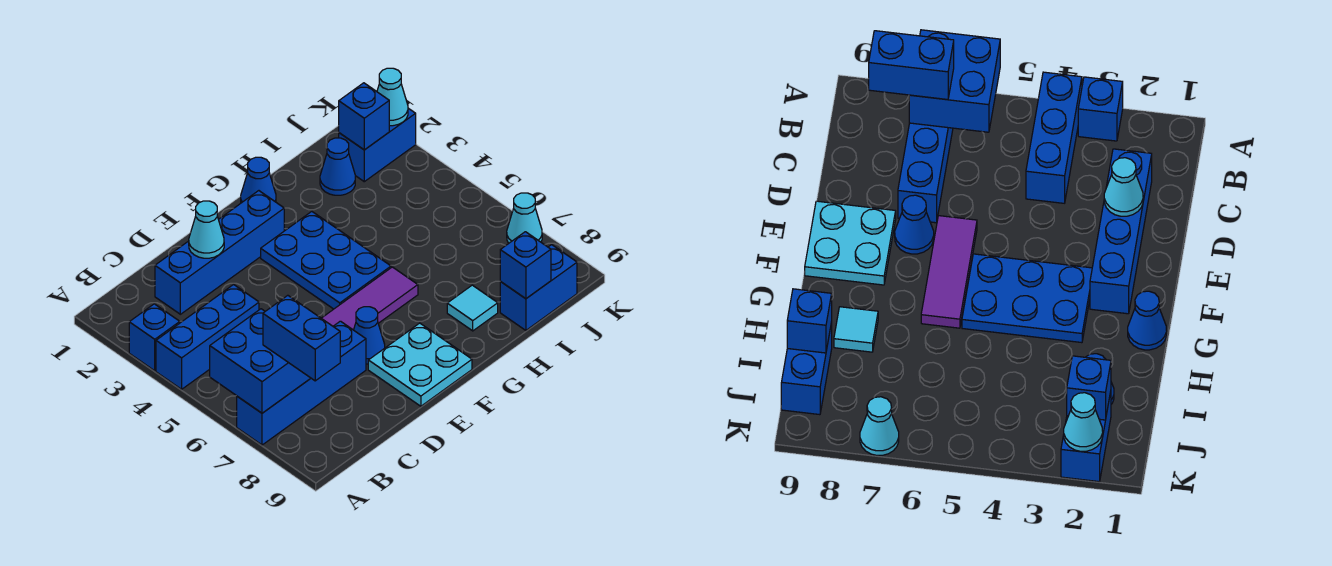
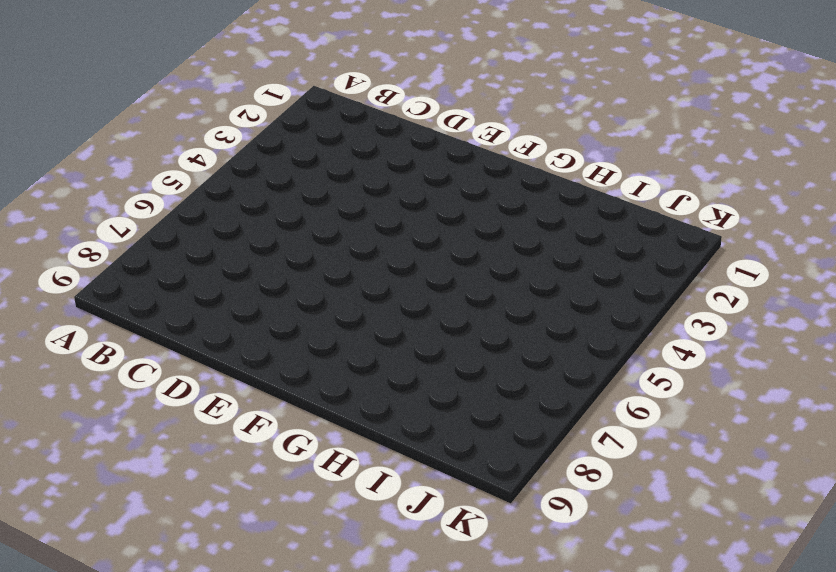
none -> blue 1x1 brick [129,304,180,371]
none -> blue 1x3 brick [156,285,259,389]
none -> blue 1x4 brick [237,321,366,445]

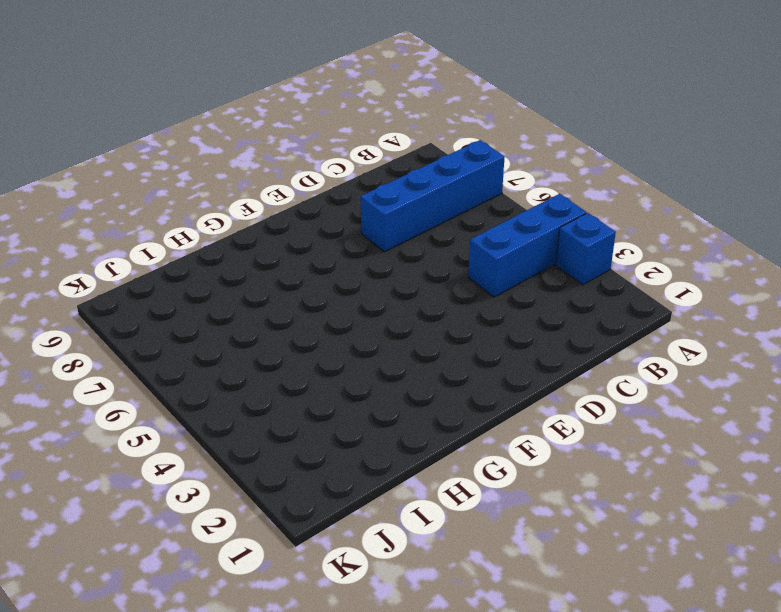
none -> blue 1x4 brick [155,191,284,314]
none -> purple 1x3 tile [321,267,418,330]
none -> blue 1x1 cone [354,307,385,364]

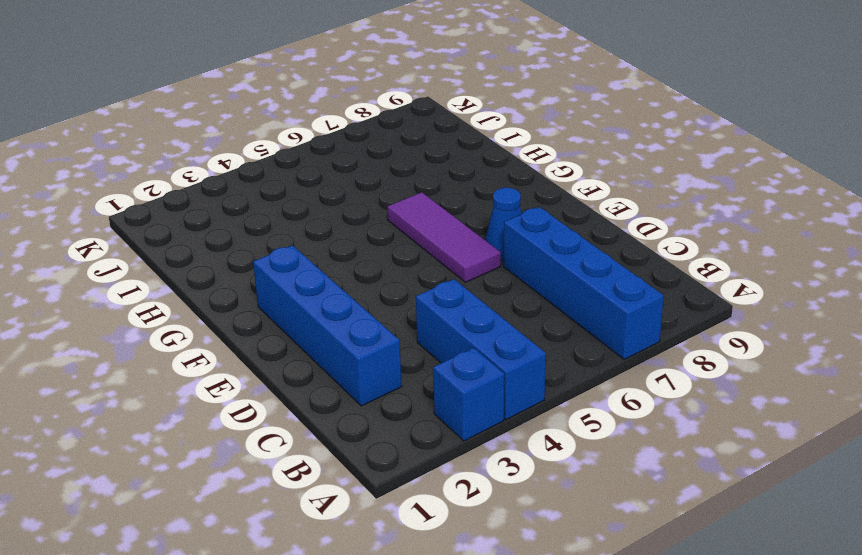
none -> cyan 2x2 plate [368,323,472,406]
none -> blue 2x3 plate [261,212,391,309]
none -> blue 1x1 cone [241,157,276,203]

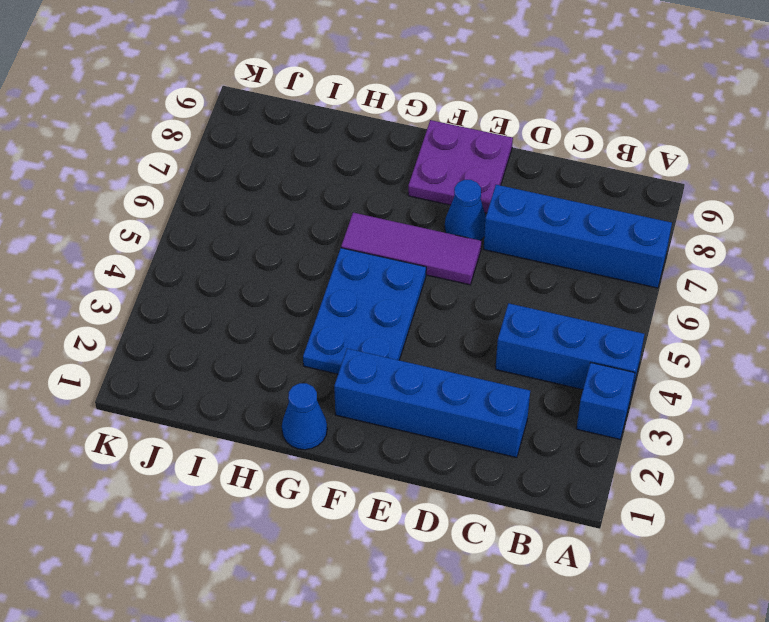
purple 2x2 plate [408,120,513,213] -> cyan 2x2 plate [368,323,472,406]
none -> cyan 1x1 tile [447,285,498,331]
none -> blue 1x1 cone [320,138,355,195]
none -> blue 1x2 brick [500,245,577,330]

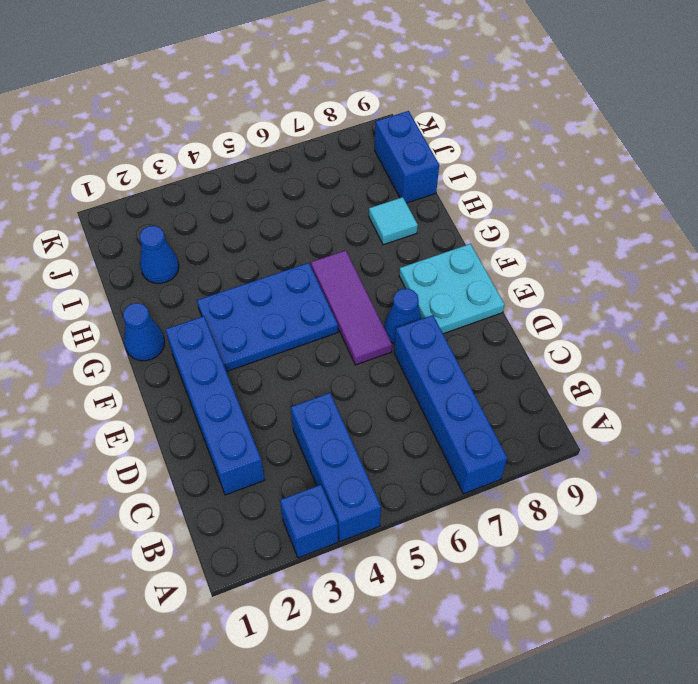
none -> blue 1x2 brick [339,108,416,182]
none -> cyan 1x1 cone [507,193,542,243]
none -> blue 2x2 brick [210,309,311,413]

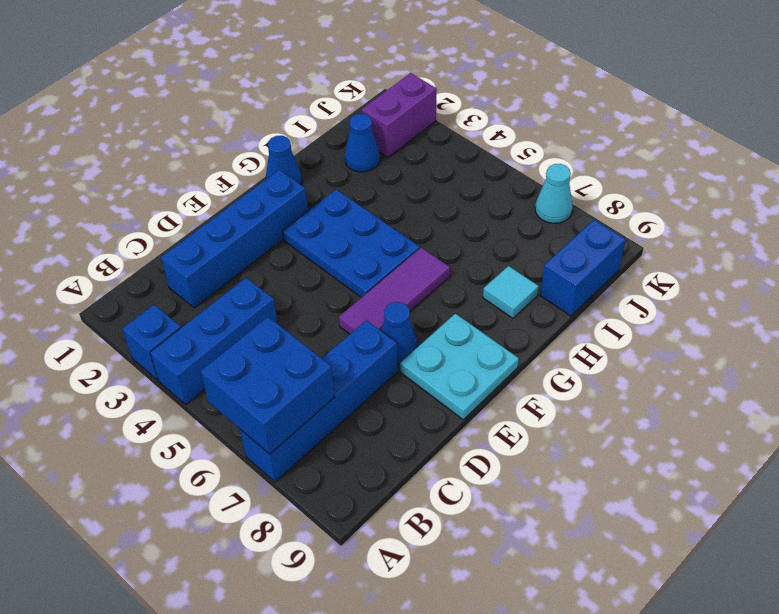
purple 1x2 brick [362,73,437,157] -> blue 1x2 brick [339,108,416,182]
none -> cyan 1x1 cone [189,201,224,258]
none -> blue 1x1 brick [500,232,551,299]
none -> blue 1x1 brick [339,83,389,150]

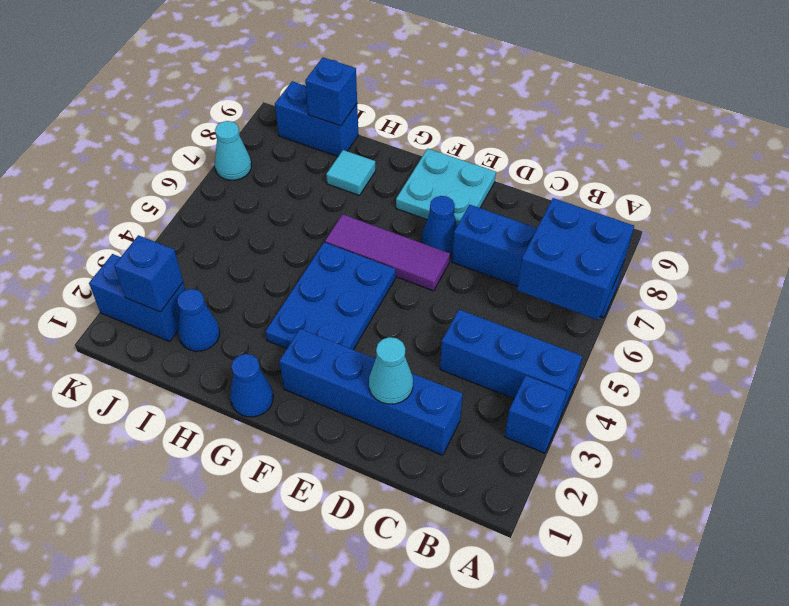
none -> cyan 1x1 cone [377,68,408,126]
none -> blue 1x2 brick [263,295,340,381]

